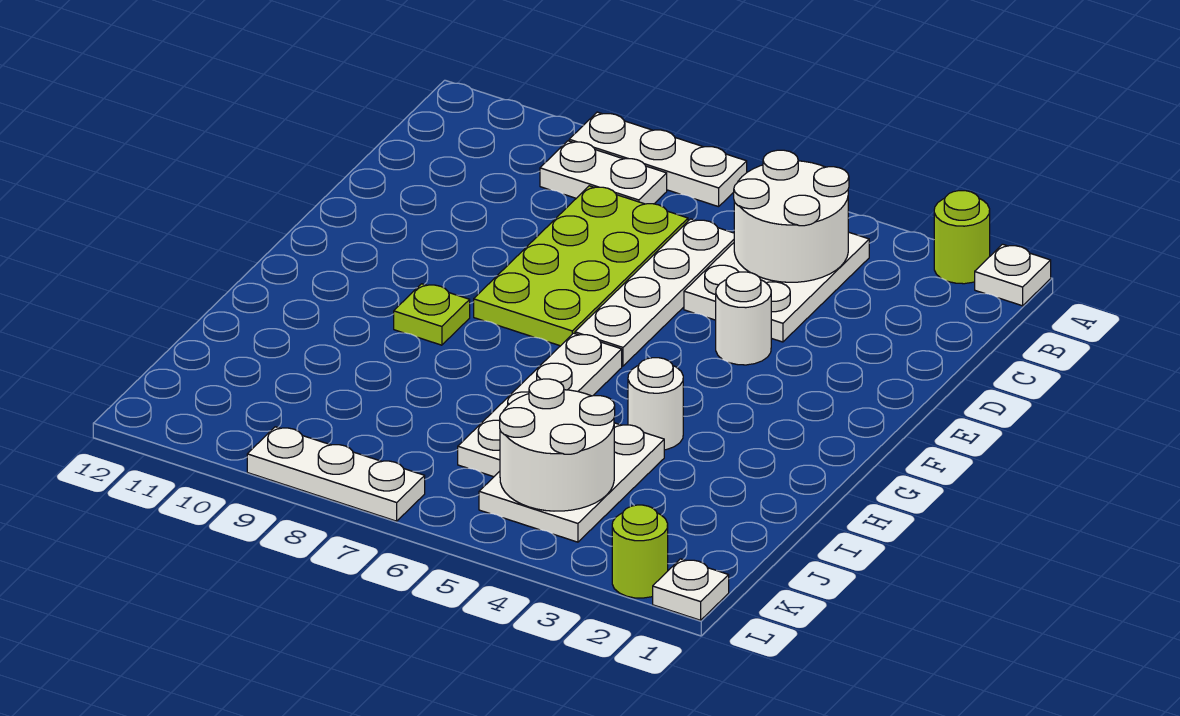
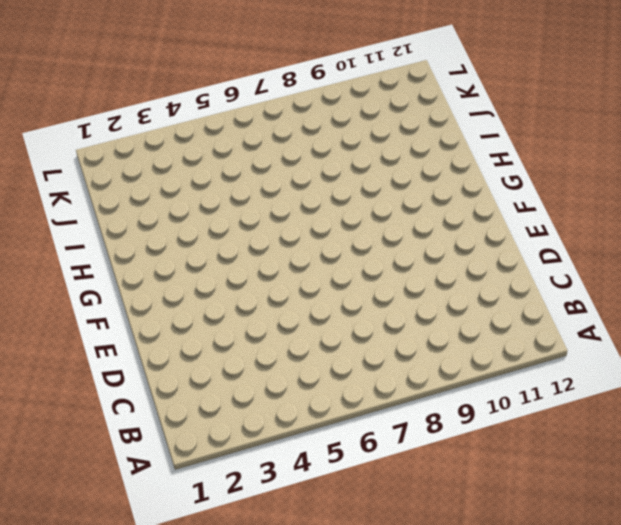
none -> white 1x1 plate [975,244,1051,306]
none -> lime 1x1 round brick [934,191,990,284]
none -> white 1x3 plate [569,112,747,207]

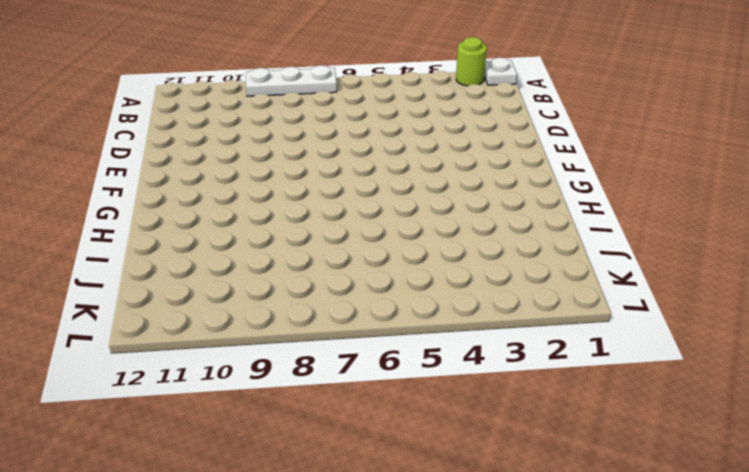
none -> white 2x3 plate [684,232,869,342]
none -> white 1x2 plate [540,141,667,204]
none -> white 1x4 plate [575,219,734,366]

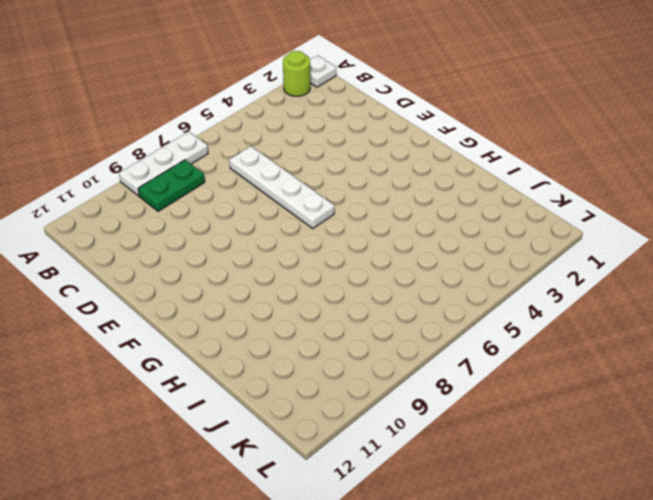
green 1x2 plate [138,160,205,211] -> white 1x2 plate [540,141,667,204]
none -> white 2x3 plate [684,232,869,342]
none -> lime 2x4 plate [474,186,688,346]
none -> white 1x1 round brick [716,272,771,365]

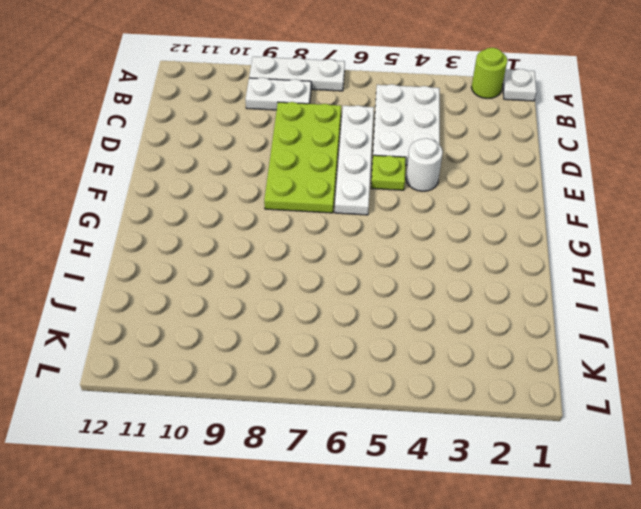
lime 1x1 plate [371,155,406,190] -> lime 1x1 plate moved to [394,284,470,345]
none -> white 1x4 plate [458,333,622,477]
none -> white 1x1 round brick [628,358,683,450]
none -> white 2x3 plate [479,423,664,542]

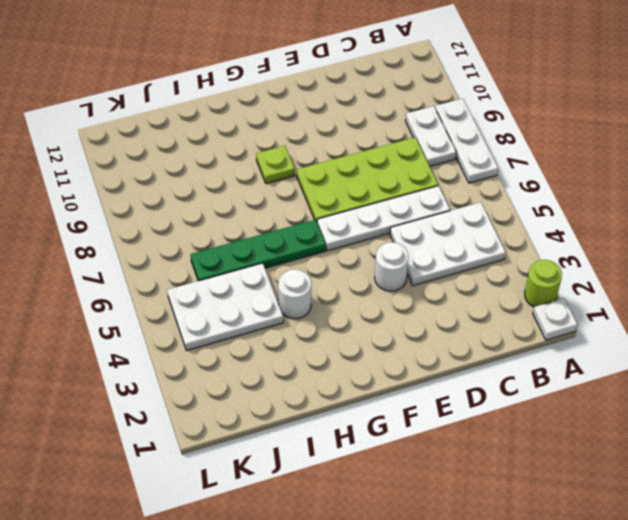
green 1x4 plate [190,220,326,281] -> white 1x4 plate [458,333,622,477]
none -> white 1x1 plate [653,559,729,620]
none -> lime 1x1 round brick [612,505,668,598]
none -> white 1x3 plate [247,427,425,521]

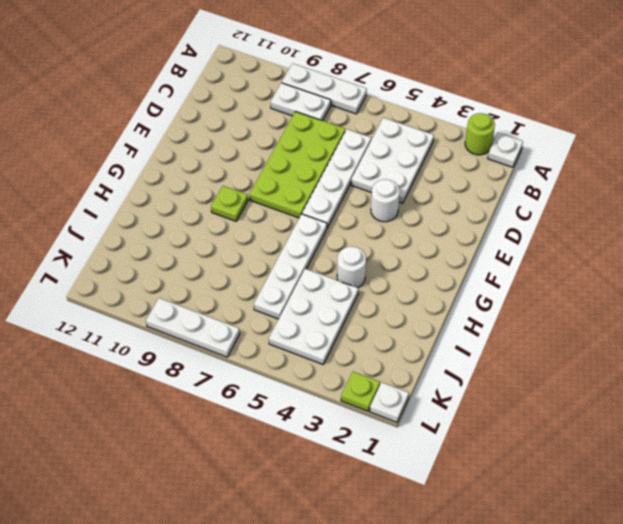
lime 1x1 plate [341,372,380,411] -> lime 1x1 round brick [612,505,668,598]
none -> white 2x2 round brick [734,150,849,282]
none -> white 2x2 round brick [500,379,615,511]

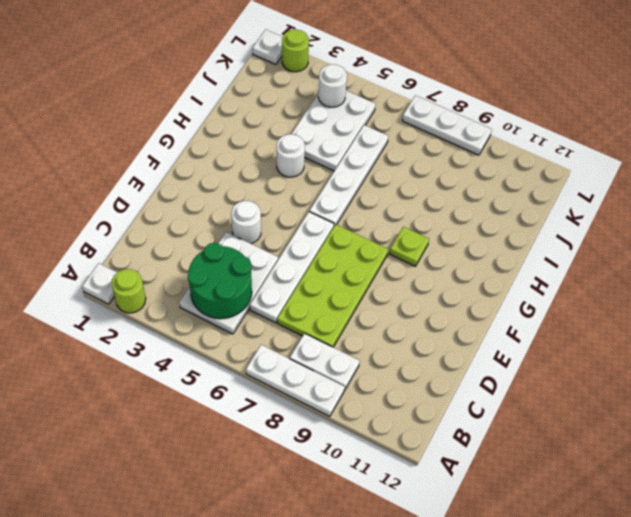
green 2x2 round brick [188,243,252,319] -> white 2x2 round brick [734,150,849,282]
white 1x1 round brick [318,64,347,107] -> white 2x2 round brick [500,379,615,511]

